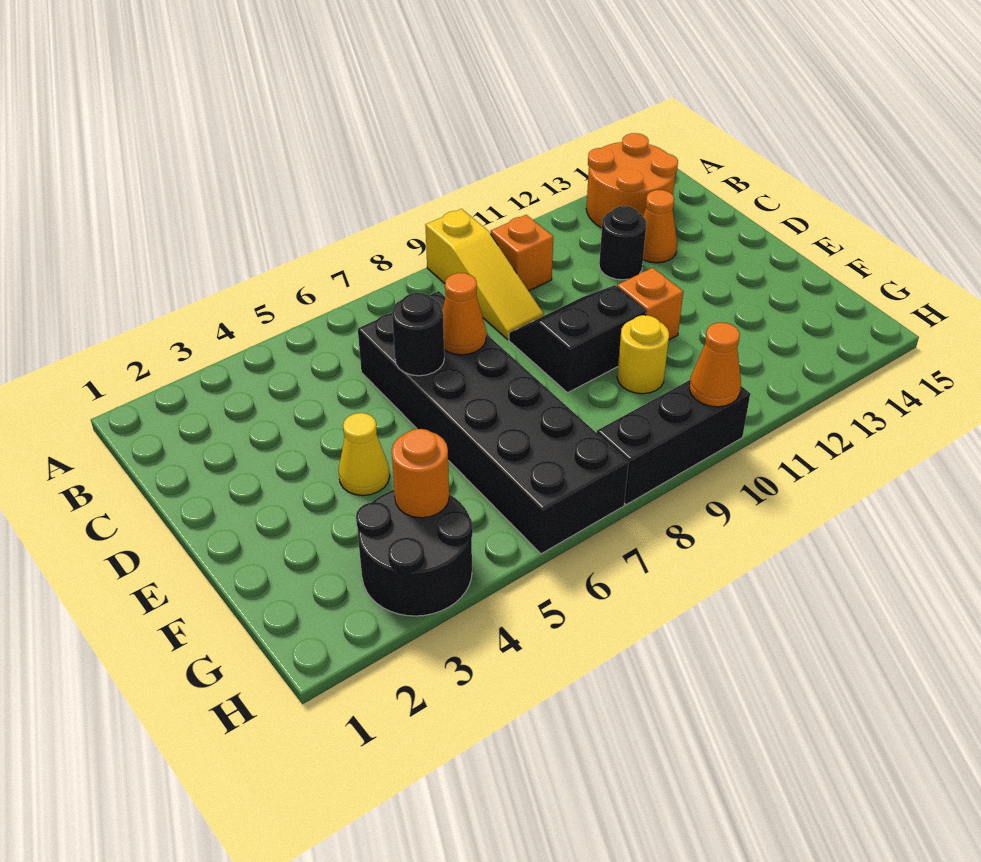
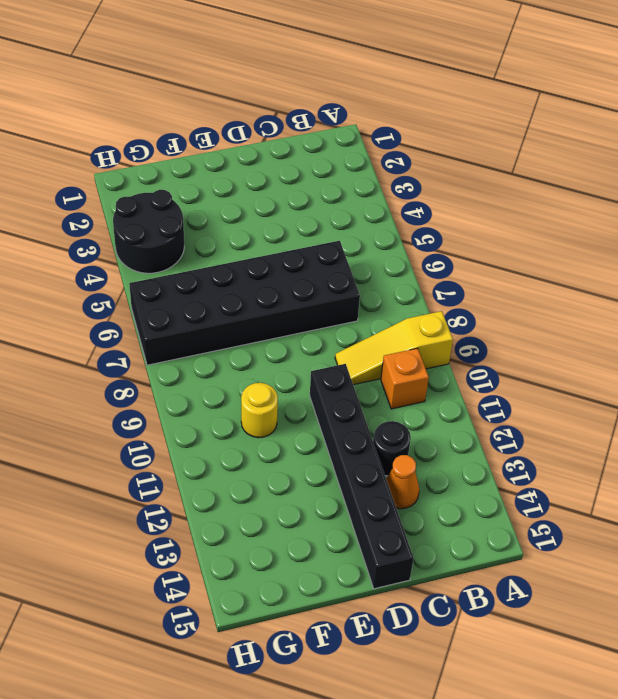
black 1x6 brick [310,364,414,589] -> black 2x2 slope [509,285,646,393]
none -> orange 2x2 round brick [586,133,678,228]
none -> yellow 1x1 cone [338,413,390,496]
none -> orange 1x1 brick [617,268,683,340]

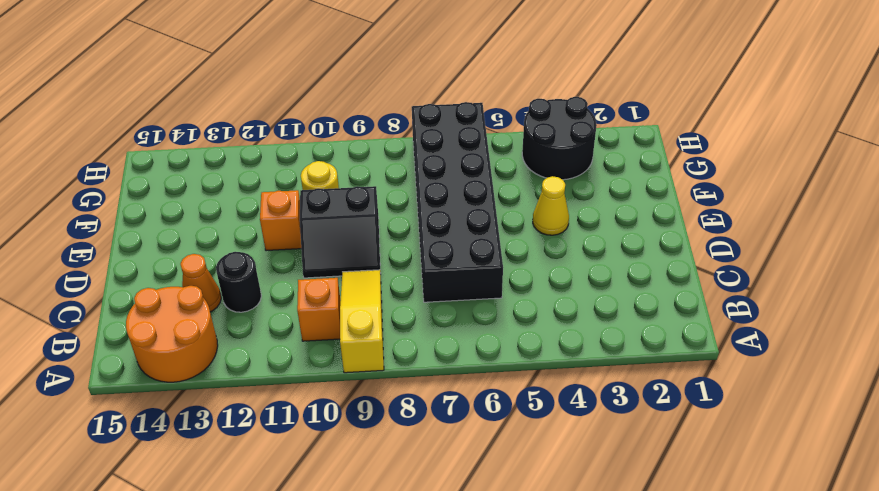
none -> black 1x3 brick [597,380,750,505]
none -> black 1x1 round brick [392,293,444,376]
none -> orange 1x1 cone [442,273,486,355]

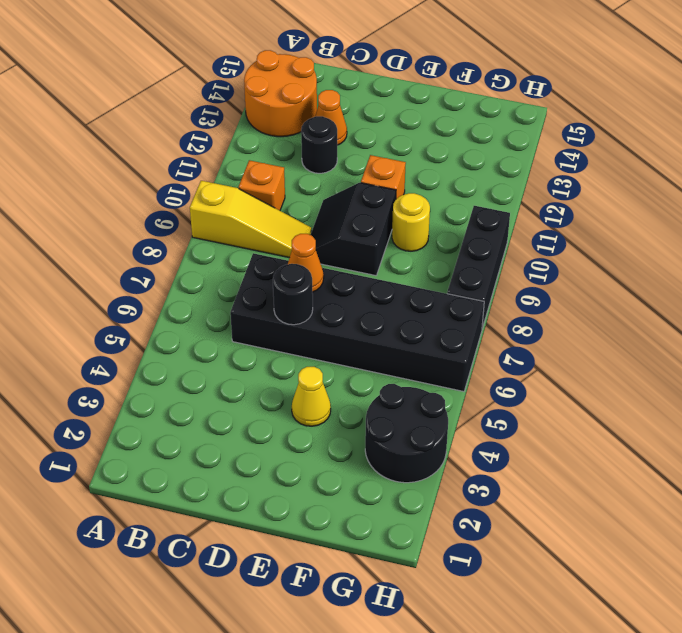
none -> orange 1x1 round brick [392,429,449,518]
none -> orange 1x1 cone [689,322,741,407]

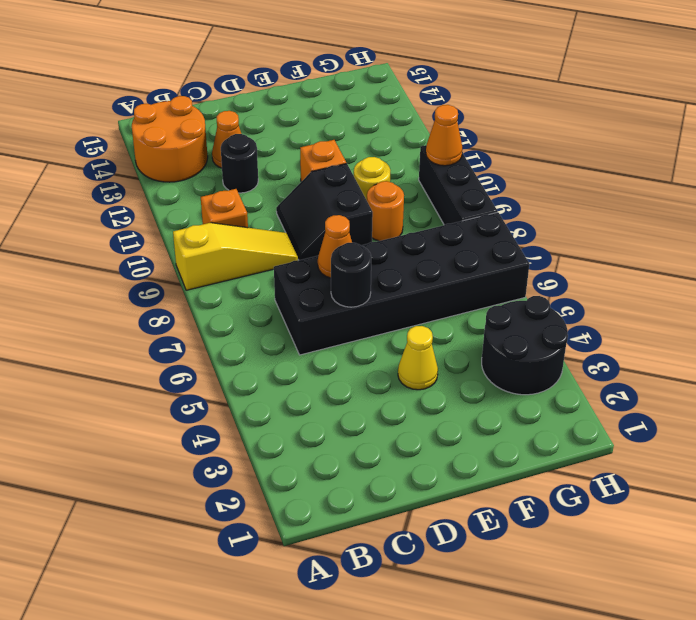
orange 1x1 round brick [367,181,404,241] -> orange 1x1 round brick moved to [392,429,449,518]

